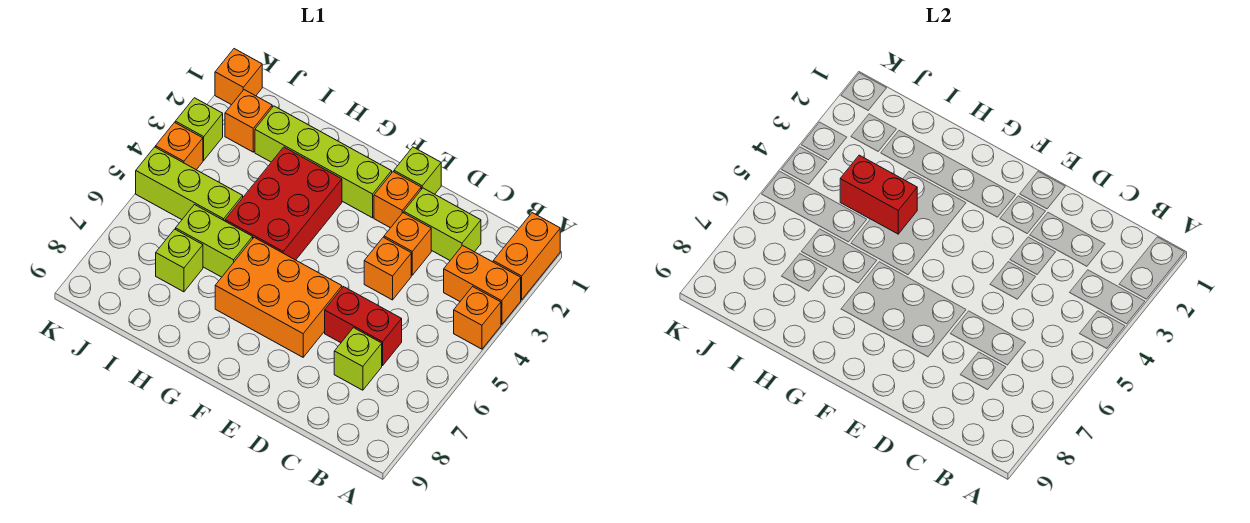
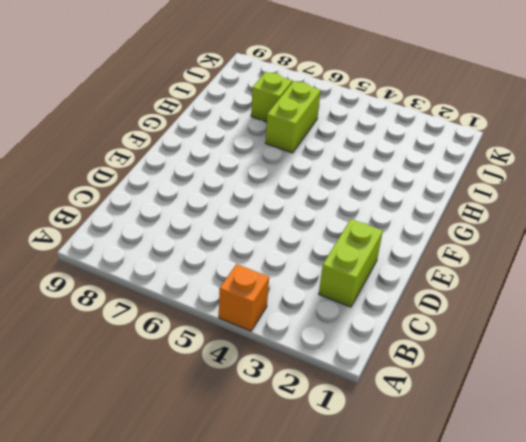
none -> orange 1x2 brick [493,213,560,300]
none -> orange 1x2 brick [444,245,521,325]
none -> red 1x2 brick [325,287,402,366]

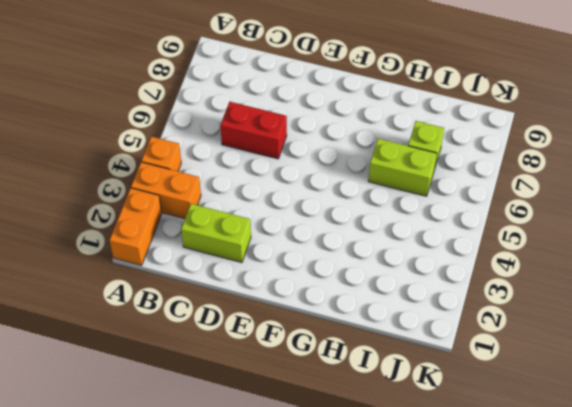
none -> lime 1x1 brick [334,328,382,390]
none -> orange 1x1 brick [384,213,431,275]
none -> orange 1x1 brick [364,237,411,300]

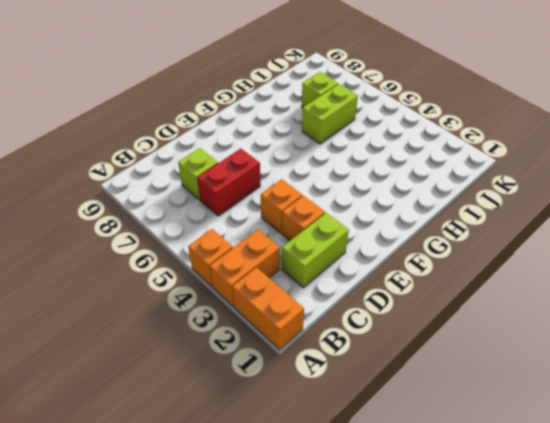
none -> lime 1x1 brick [394,147,441,194]
none -> orange 1x1 brick [374,172,421,228]
none -> orange 2x3 brick [215,237,342,357]

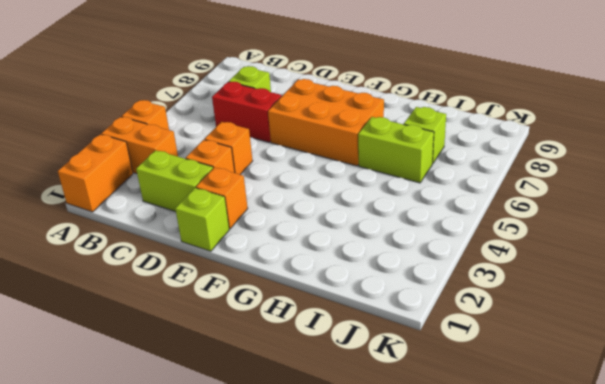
none -> lime 1x4 brick [255,106,392,218]
none -> red 2x3 brick [225,147,342,260]
none -> lime 1x3 brick [136,147,243,221]

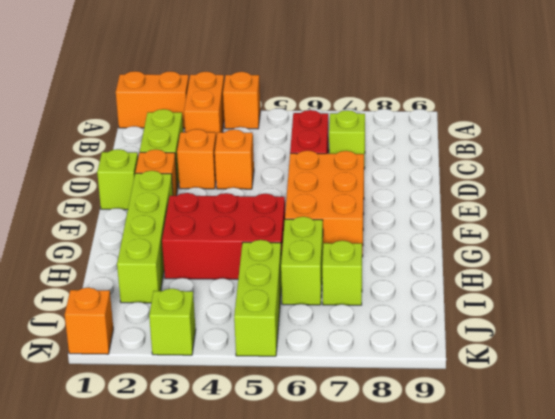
none -> orange 1x1 brick [225,90,272,152]
none -> orange 1x1 brick [156,122,203,170]
none -> red 1x2 brick [840,155,917,234]

